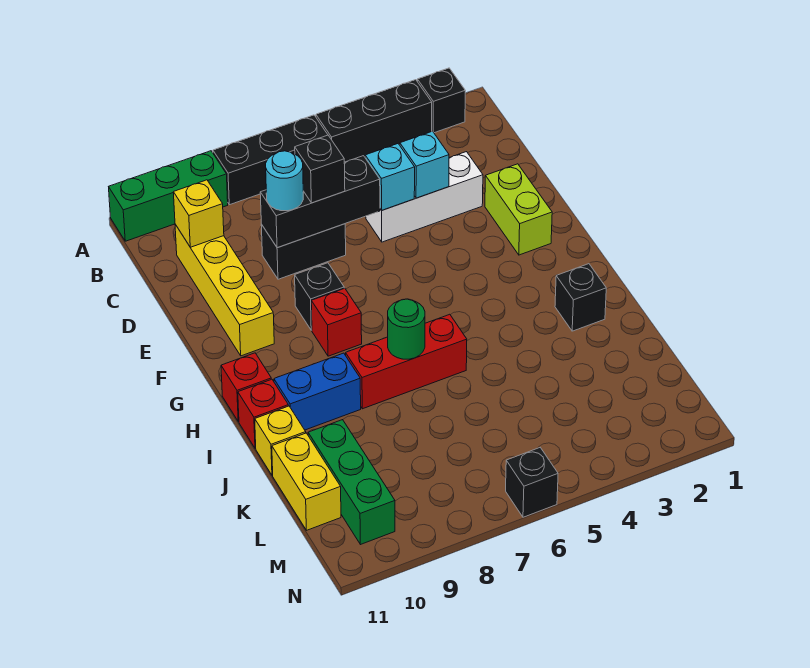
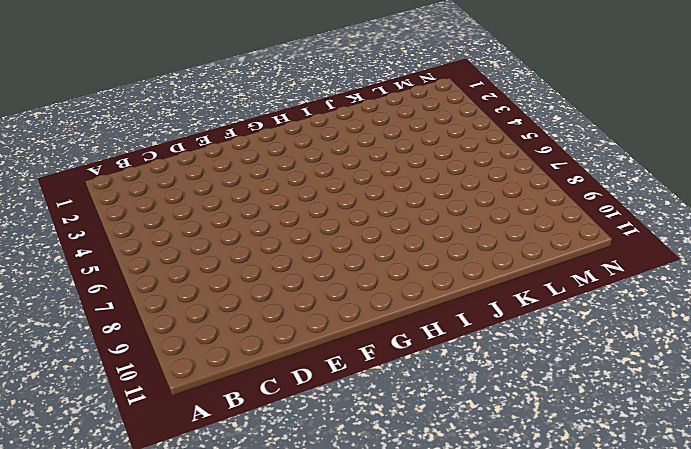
none -> black 1x1 brick [417,68,465,133]
none -> black 1x3 brick [316,80,432,162]
none -> black 1x3 brick [213,115,328,205]

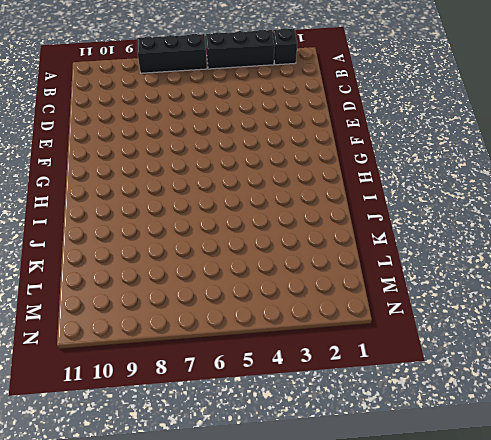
none -> green 1x3 brick [109,151,228,241]
none -> yellow 1x4 brick [175,224,274,356]
none -> white 1x3 brick [366,152,483,242]

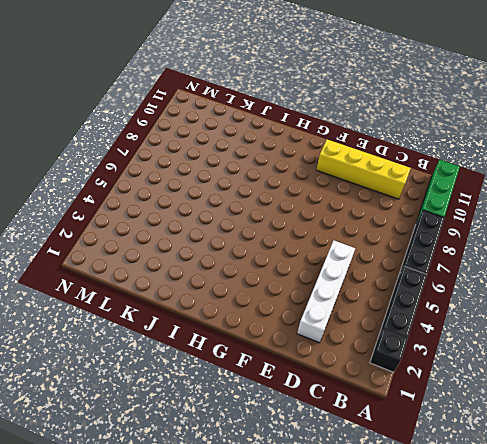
white 1x4 brick [297,240,355,343] -> white 1x3 brick [366,152,483,242]
none -> black 1x2 brick [261,224,346,279]
none -> lime 1x2 brick [485,164,552,255]
none -> black 1x1 brick [295,263,344,330]

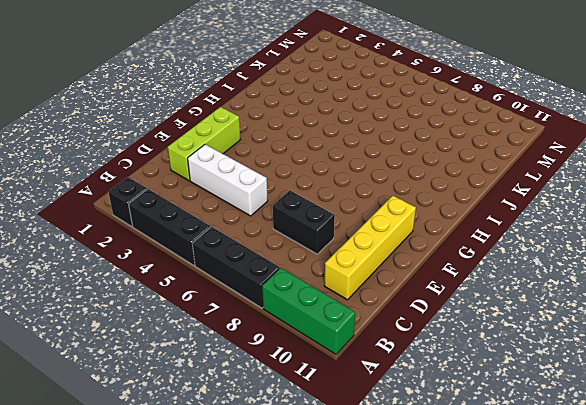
lime 1x3 brick [168,107,241,181] -> lime 1x2 brick [485,164,552,255]
none -> black 1x1 brick [295,263,344,330]
none -> red 1x1 brick [311,288,362,356]
none -> red 1x1 brick [221,353,271,422]

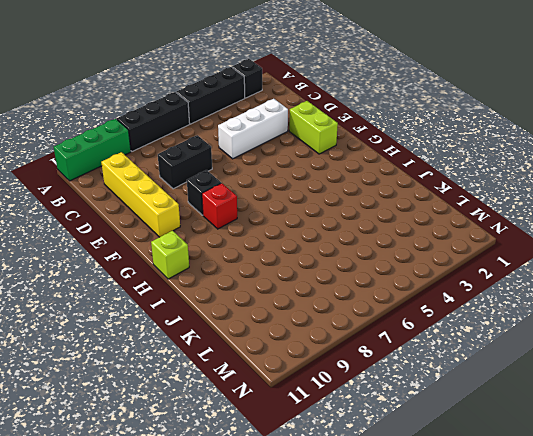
lime 1x1 brick [151,231,189,279] -> red 1x1 brick [221,353,271,422]
none -> black 1x1 brick [555,264,606,331]
none -> red 1x3 brick [346,314,467,409]
none -> blue 1x2 brick [274,353,361,430]

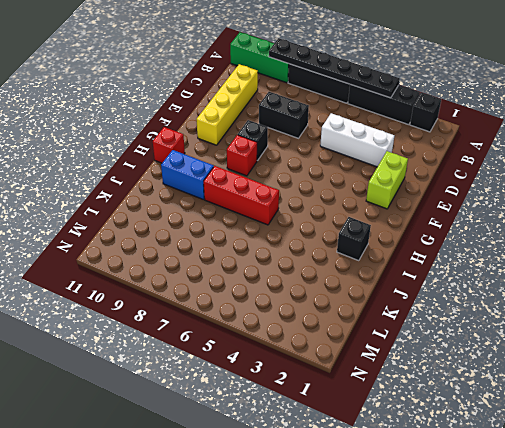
black 1x6 plate [269,38,400,98] -> none
none -> red 1x1 brick [238,379,288,448]
none -> yellow 1x1 brick [255,406,306,475]
none -> green 1x3 brick [308,420,395,545]

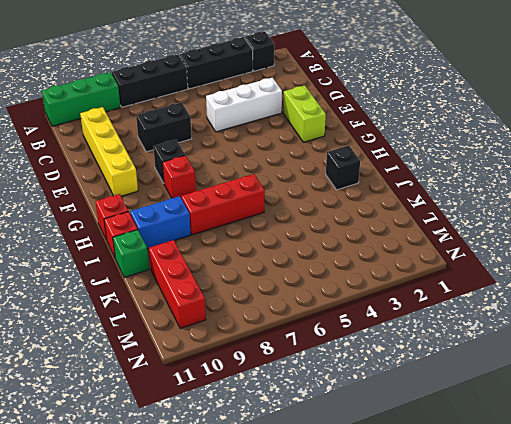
green 1x1 brick [113,230,149,278] -> yellow 1x1 brick [255,406,306,475]
red 1x3 brick [149,240,206,329] -> green 1x3 brick [308,420,395,545]
none -> yellow 1x2 brick [272,433,341,530]
none -> black 1x1 brick [506,448,558,517]
none -> yellow 1x1 brick [173,180,224,247]

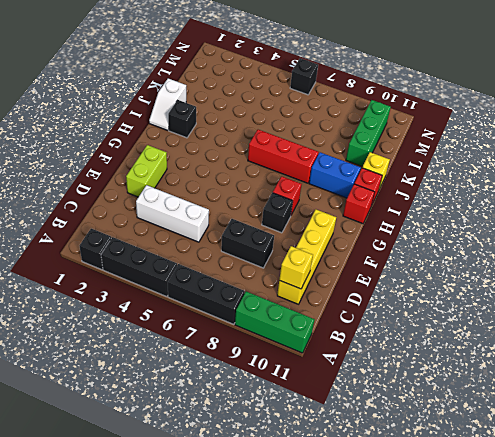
white 1x2 slope [149,79,186,130] -> none
none -> yellow 1x2 brick [272,433,341,530]
none -> cyan 1x1 brick [400,131,449,198]
none -> cyan 1x1 brick [365,144,415,210]

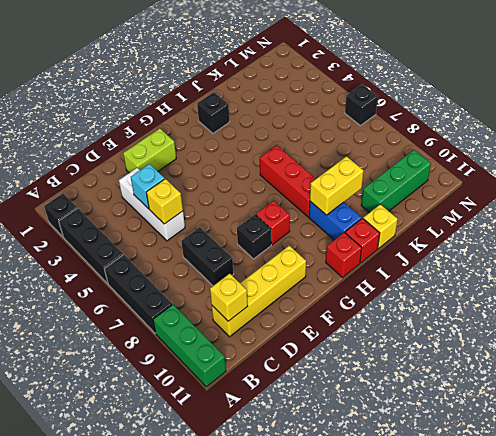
yellow 1x1 brick [146,179,183,224] -> cyan 1x1 brick [365,144,415,210]
yellow 1x2 brick [310,156,363,215] -> yellow 1x2 brick moved to [272,433,341,530]
none -> black 1x3 brick [260,156,380,248]
none -> green 1x1 round brick [388,299,425,359]
none -> black 1x1 brick [295,135,345,203]

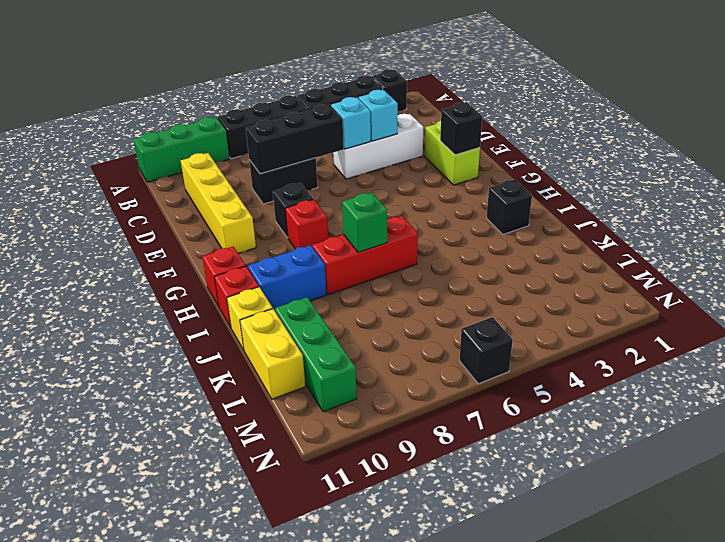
black 1x1 brick [440,102,482,155] -> black 1x1 brick moved to [295,135,345,203]
green 1x1 brick [342,192,387,252] -> green 1x1 round brick [388,299,425,359]
none -> yellow 1x1 brick [173,180,224,247]
none -> cyan 1x1 round brick [266,151,303,211]

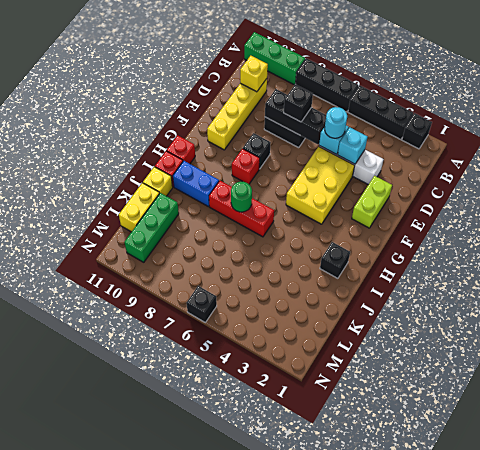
cyan 1x1 round brick [325,107,347,138] -> cyan 1x1 round brick moved to [266,151,303,211]
yellow 2x3 brick [286,146,355,224] -> none

